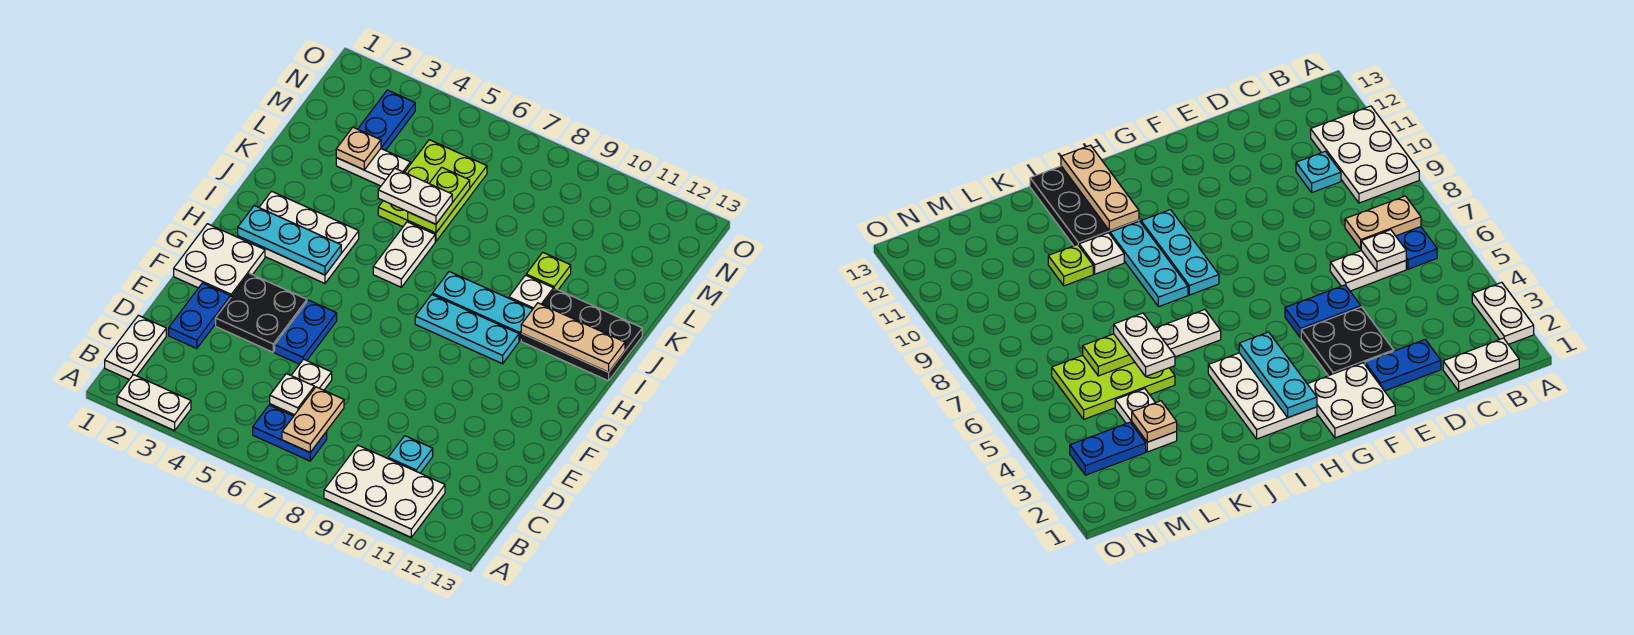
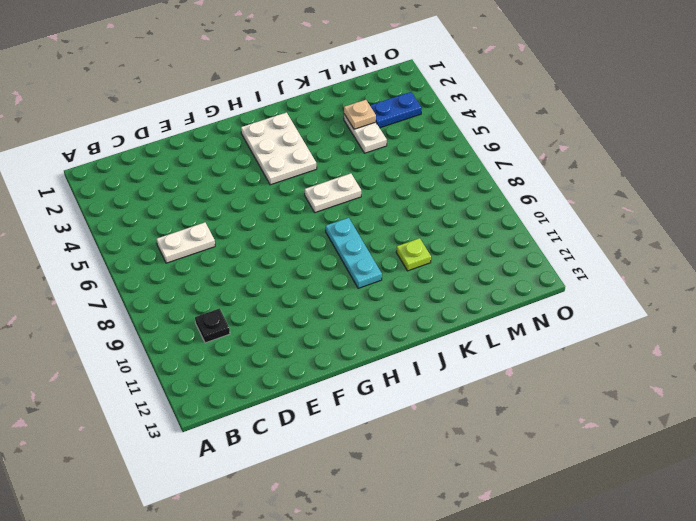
black 1x1 plate [195,308,230,343] -> cyan 1x1 plate [388,436,433,473]
none -> white 1x2 plate [117,375,191,431]
none -> white 2x3 plate [324,445,445,537]
none -> white 1x2 plate [105,315,166,380]

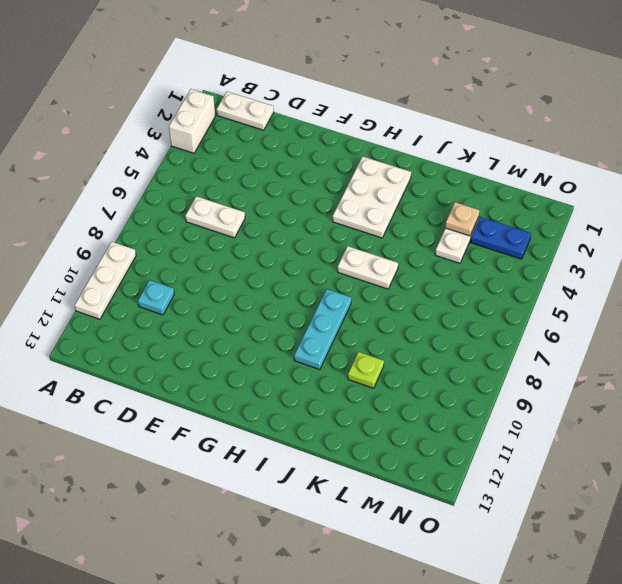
white 1x2 brick [169,89,215,153] -> white 1x2 plate [117,375,191,431]
white 1x3 plate [75,242,136,319] -> white 2x3 plate [324,445,445,537]
none -> blue 1x2 plate [253,405,327,461]
none -> blue 1x2 plate [169,283,231,349]
none -> black 2x2 plate [216,273,307,352]

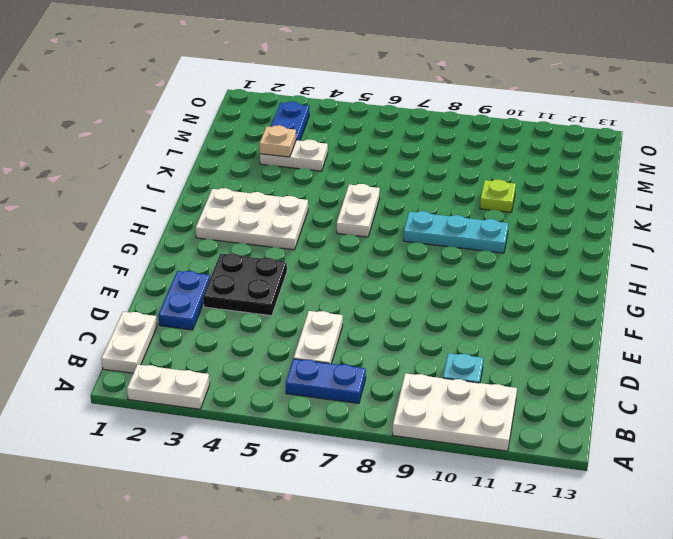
none -> blue 1x2 plate [275,300,337,364]
none -> white 2x2 plate [174,224,265,297]
none -> cyan 1x3 plate [415,294,519,364]

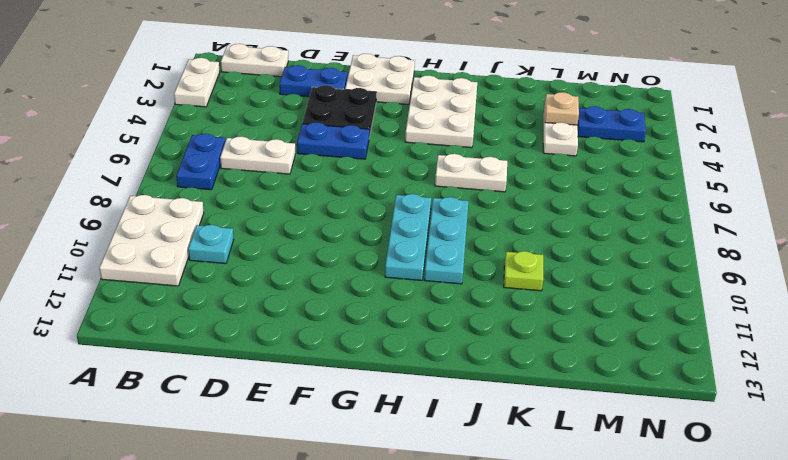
none -> black 2x3 plate [521,289,642,381]
none -> white 1x1 plate [509,275,554,309]
none -> lime 2x3 plate [378,140,487,241]

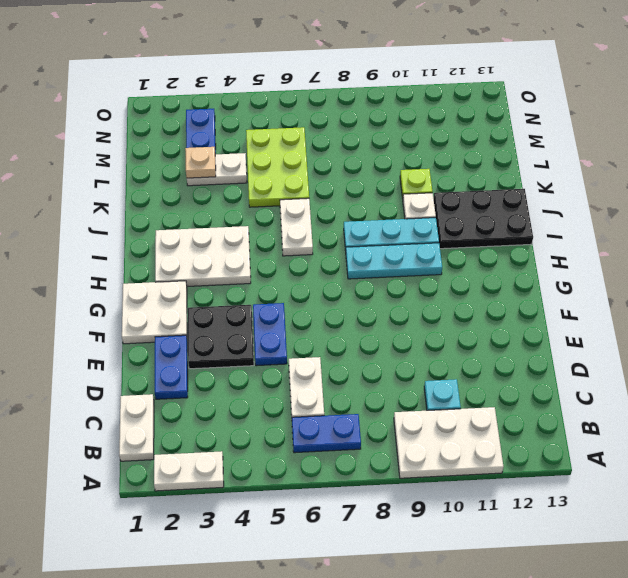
none -> tan 1x2 plate [282,387,344,452]
none -> white 1x1 plate [270,374,314,415]
none -> cyan 1x3 plate [238,206,341,275]

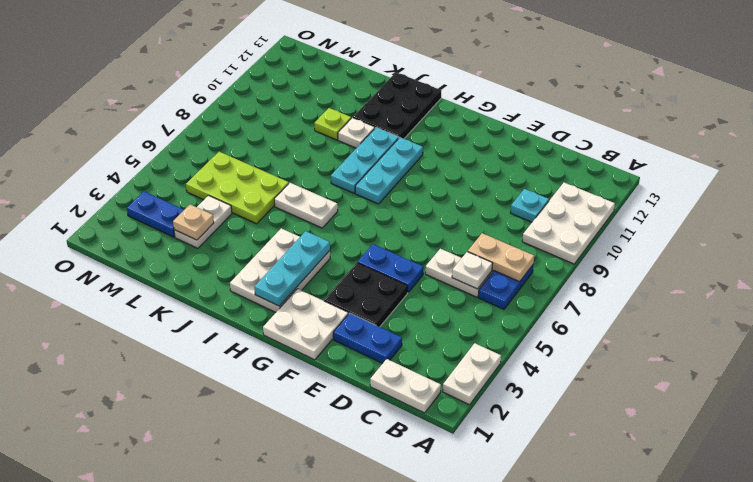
none -> tan 1x3 plate [521,303,625,372]
none -> lime 1x2 plate [408,167,470,233]
none -> white 1x2 plate [378,168,452,224]

